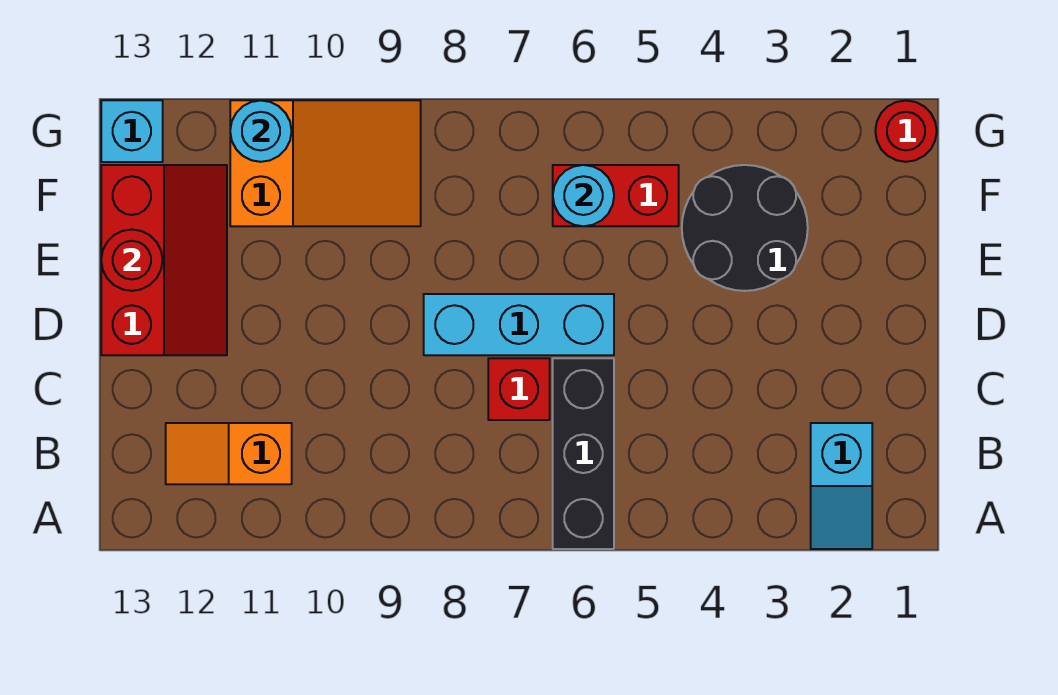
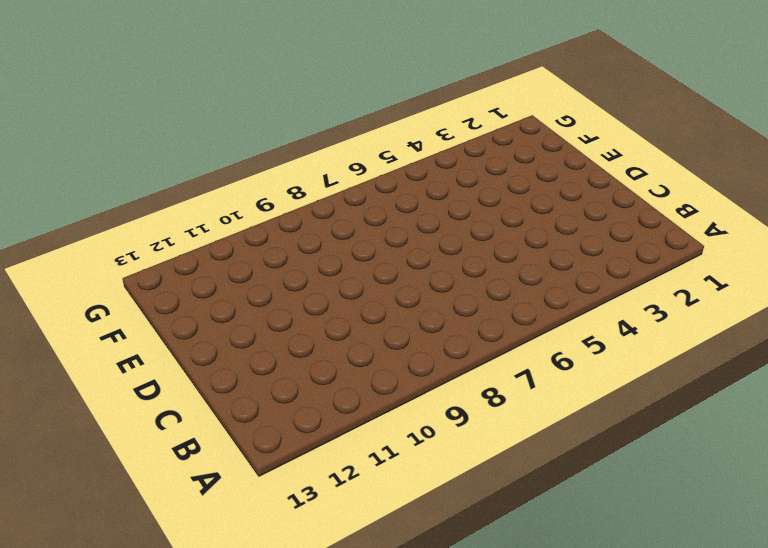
none -> cyan 1x2 slope [811,423,872,549]
none -> black 1x3 brick [553,358,614,549]
none -> orange 1x2 slope [166,423,292,484]

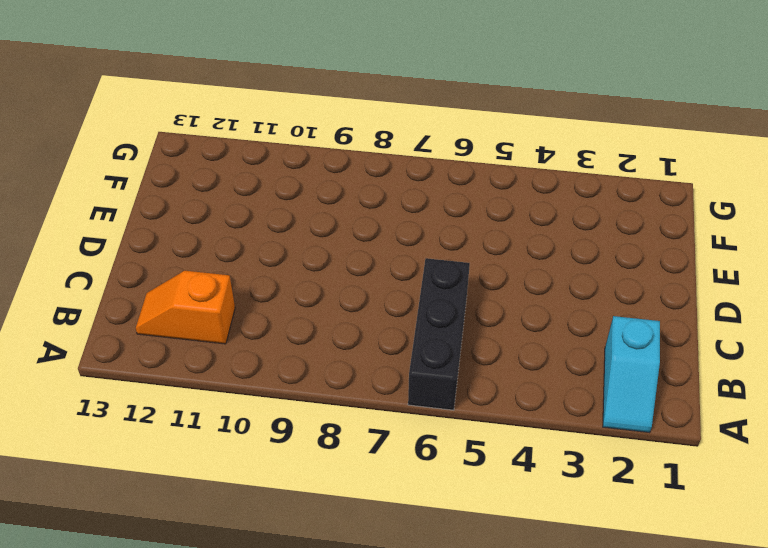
none -> red 1x1 brick [488,358,550,420]
none -> cyan 1x3 brick [424,294,614,355]
none -> red 2x3 slope [101,165,227,355]

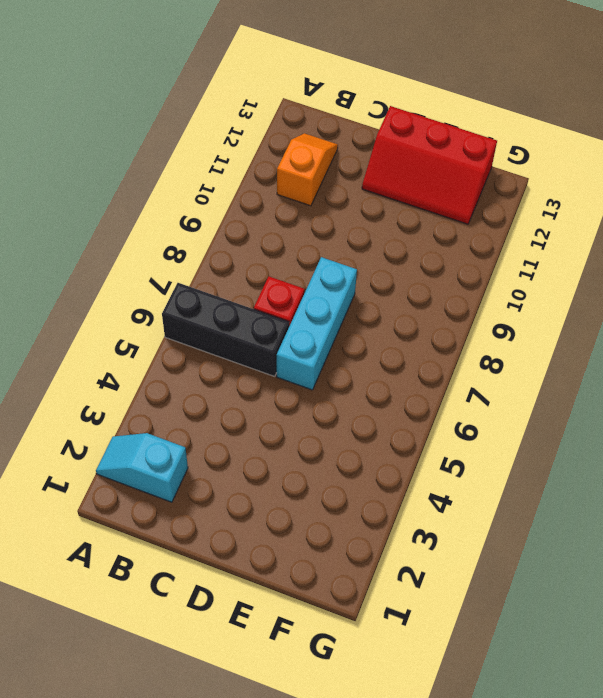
none -> black 2x2 round brick [682,165,808,291]
none -> red 1x2 brick [553,165,679,226]
none -> orange 2x3 slope [230,100,421,226]

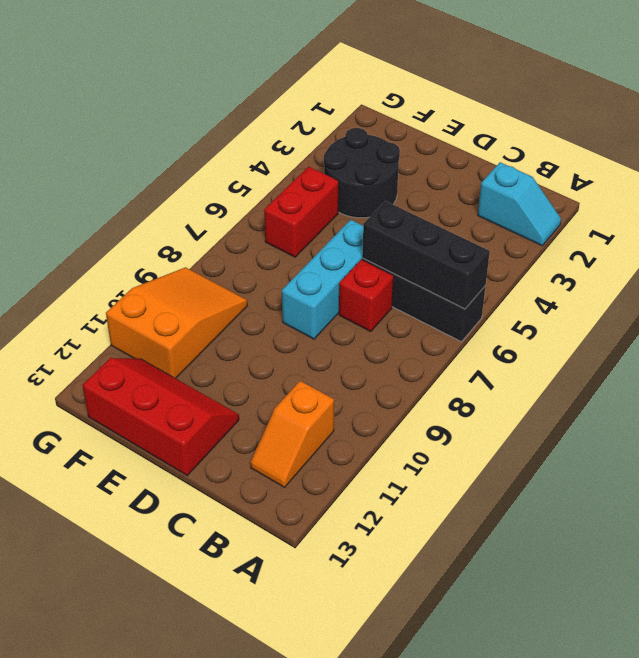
black 1x3 brick [362,201,490,309] -> none
none -> red 1x1 round brick [875,101,937,162]
none -> cyan 1x1 brick [101,100,163,162]
none -> red 1x1 round brick [101,230,163,291]

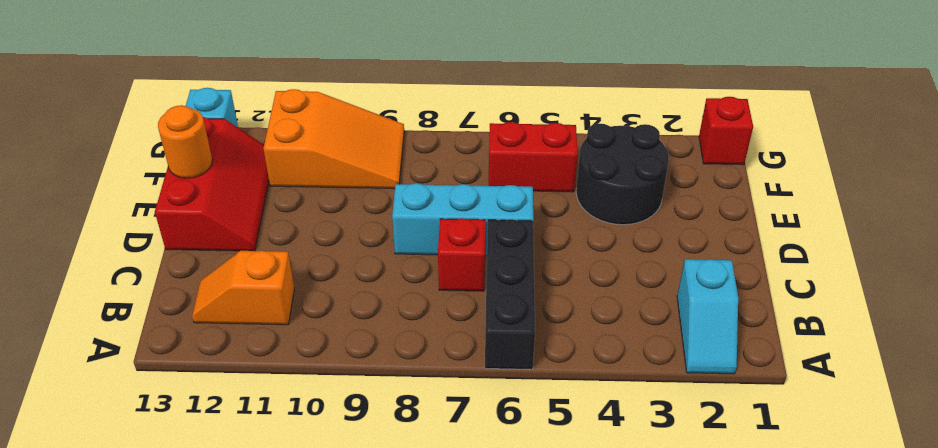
orange 1x1 round brick [158,105,212,178] -> red 1x1 round brick [101,230,163,291]
red 1x1 brick [699,97,753,165] -> red 1x1 round brick [875,101,937,162]
none -> cyan 1x1 round brick [553,165,614,226]
none -> cyan 1x1 round brick [230,100,292,162]

